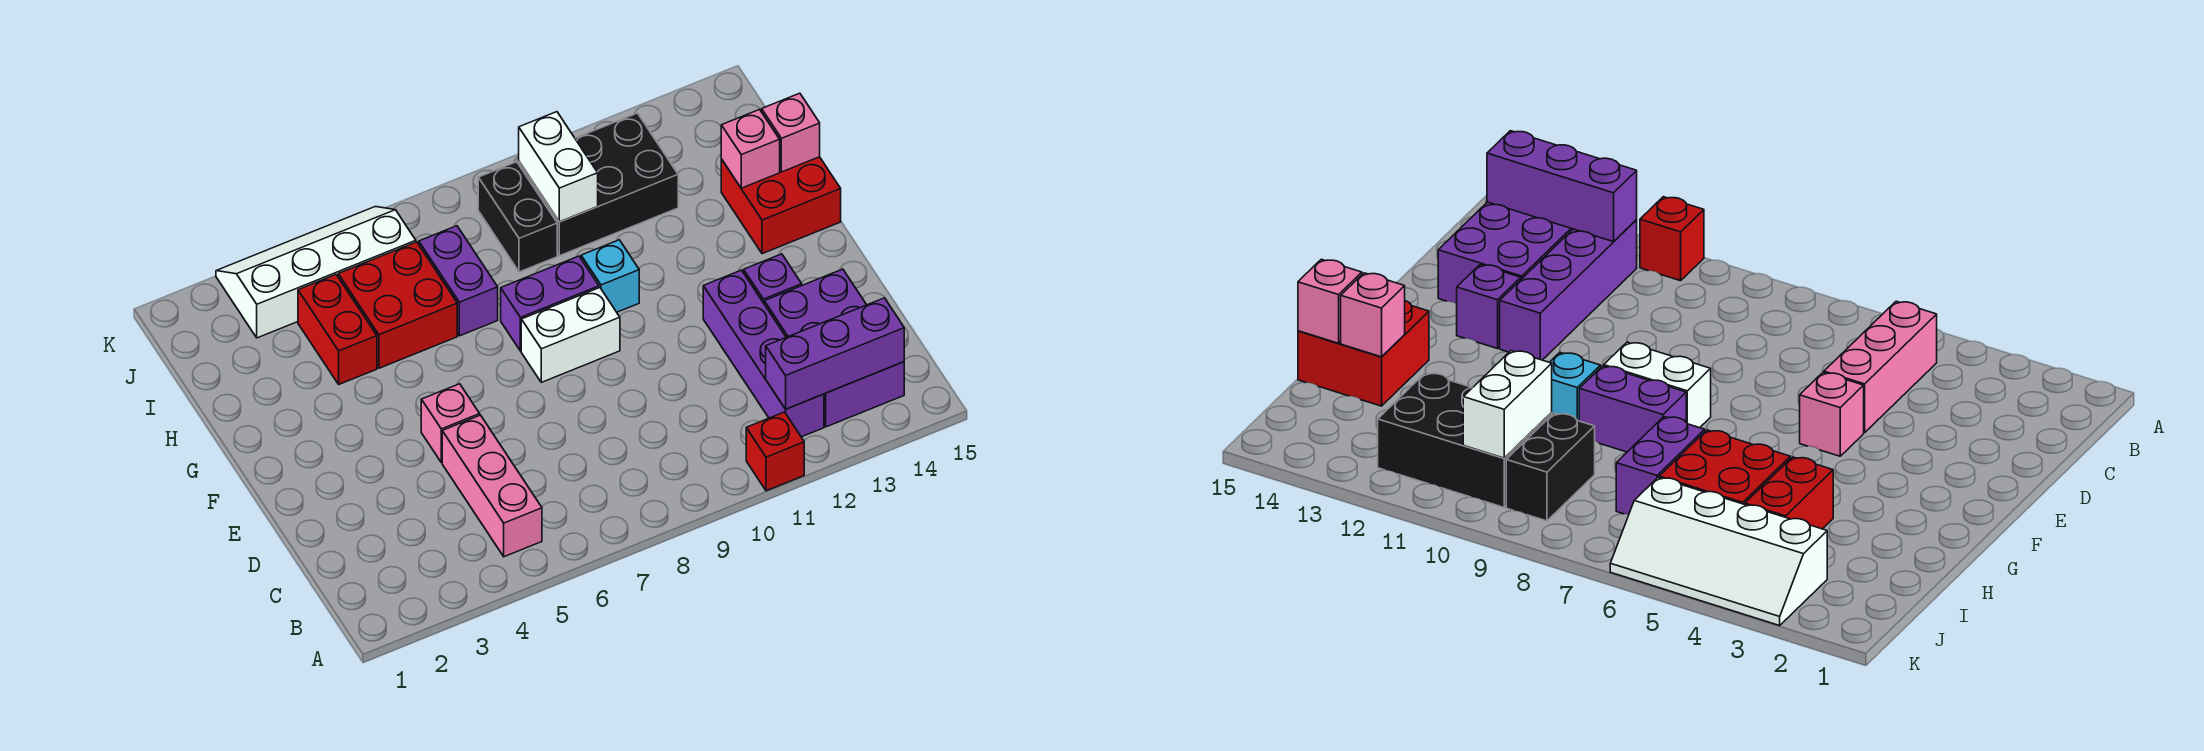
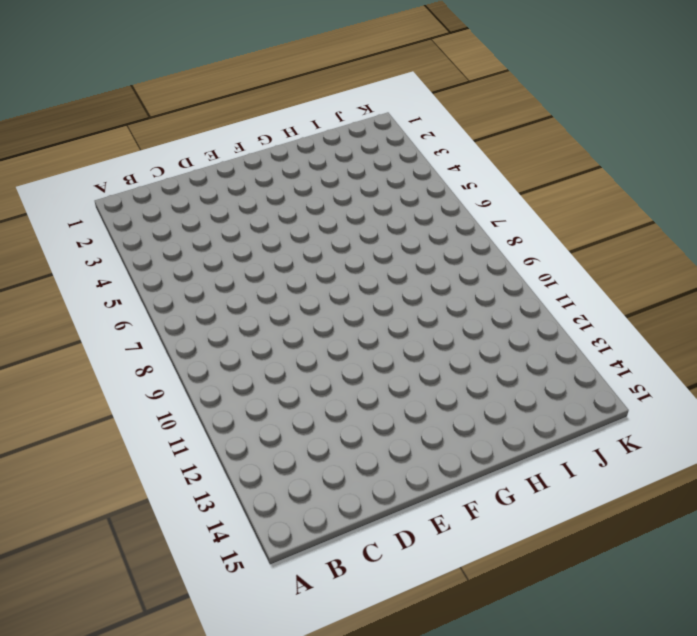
none -> red 1x1 brick [746,412,804,491]
none -> pink 1x3 brick [442,415,542,557]
none -> purple 1x4 brick [703,270,824,437]

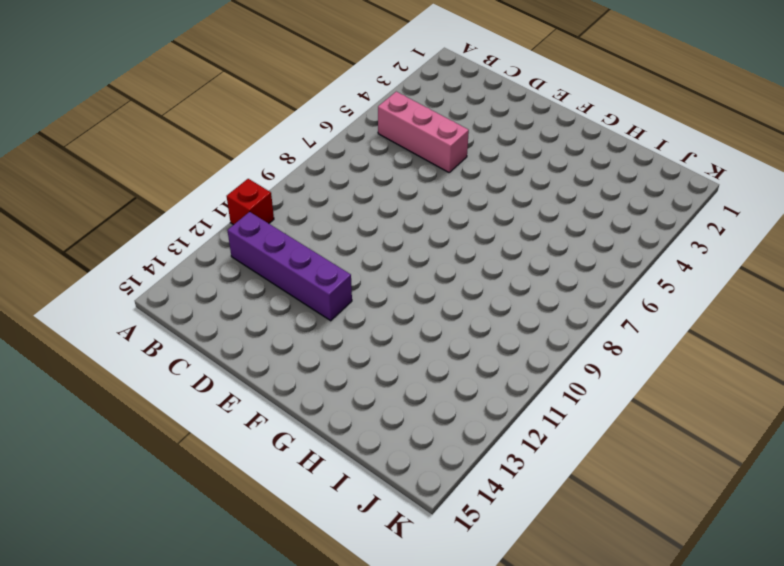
none -> purple 2x3 brick [764,269,904,427]
none -> pink 1x1 brick [421,384,480,463]
none -> purple 1x1 brick [744,254,802,303]

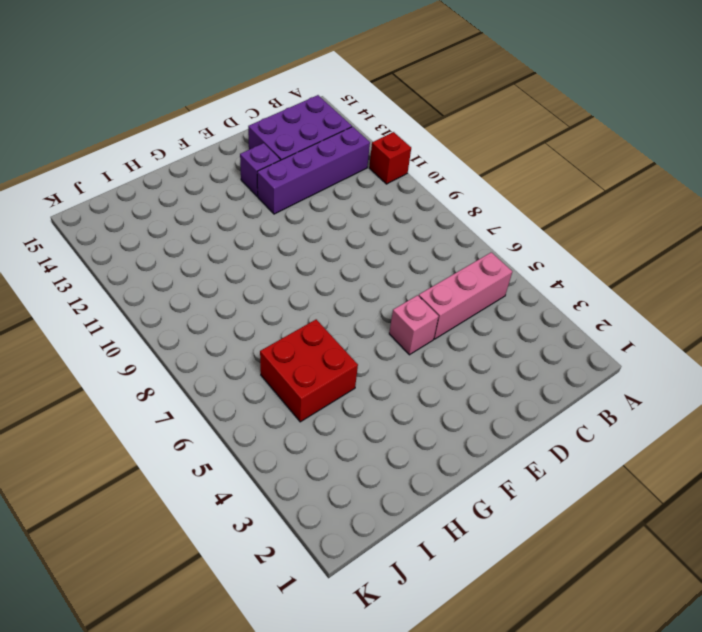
none -> white 1x2 brick [521,288,620,382]
none -> purple 1x2 brick [501,256,599,351]
none -> cyan 1x1 brick [581,240,639,312]

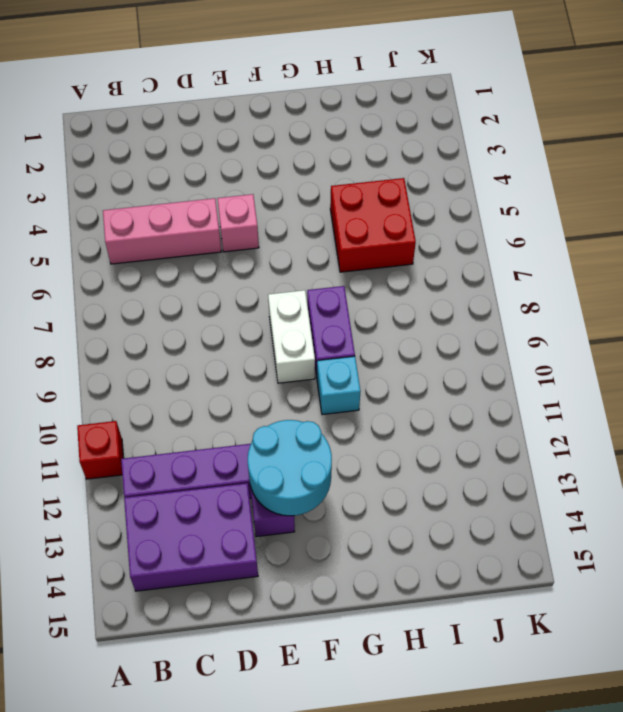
cyan 2x2 round brick [248,420,332,516] -> none
none -> red 2x2 brick [721,157,841,254]
none -> red 1x2 brick [298,275,377,384]
none -> purple 1x2 brick [419,226,498,336]

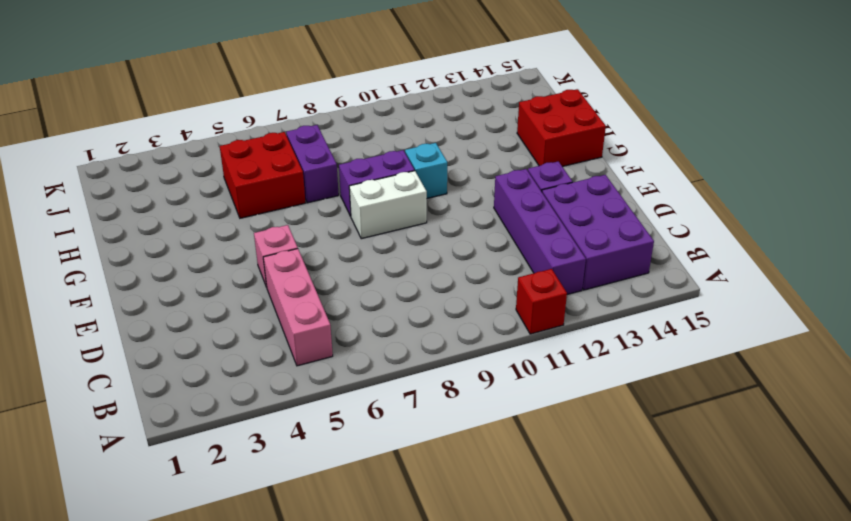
none -> red 1x2 brick [298,275,377,384]
none -> black 1x2 brick [478,162,557,272]
none -> black 2x3 brick [519,113,678,256]

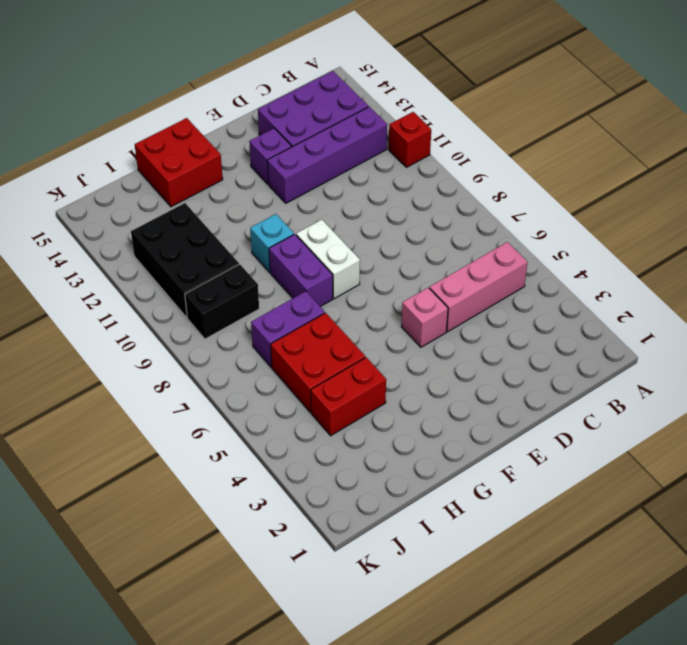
none -> white 2x4 slope [216,207,416,338]
none -> purple 1x3 brick [766,298,904,409]
none -> pink 1x1 brick [721,110,780,188]

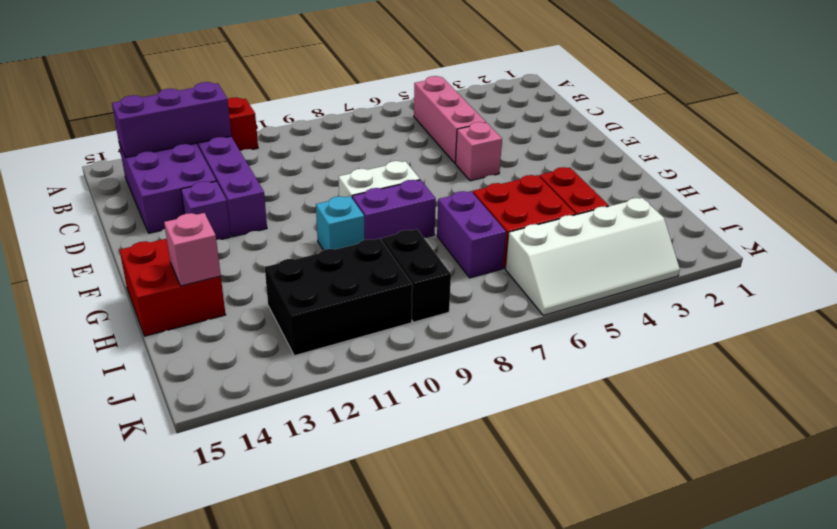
none -> pink 1x1 brick [762,93,820,172]
none -> white 1x2 brick [519,112,598,222]

